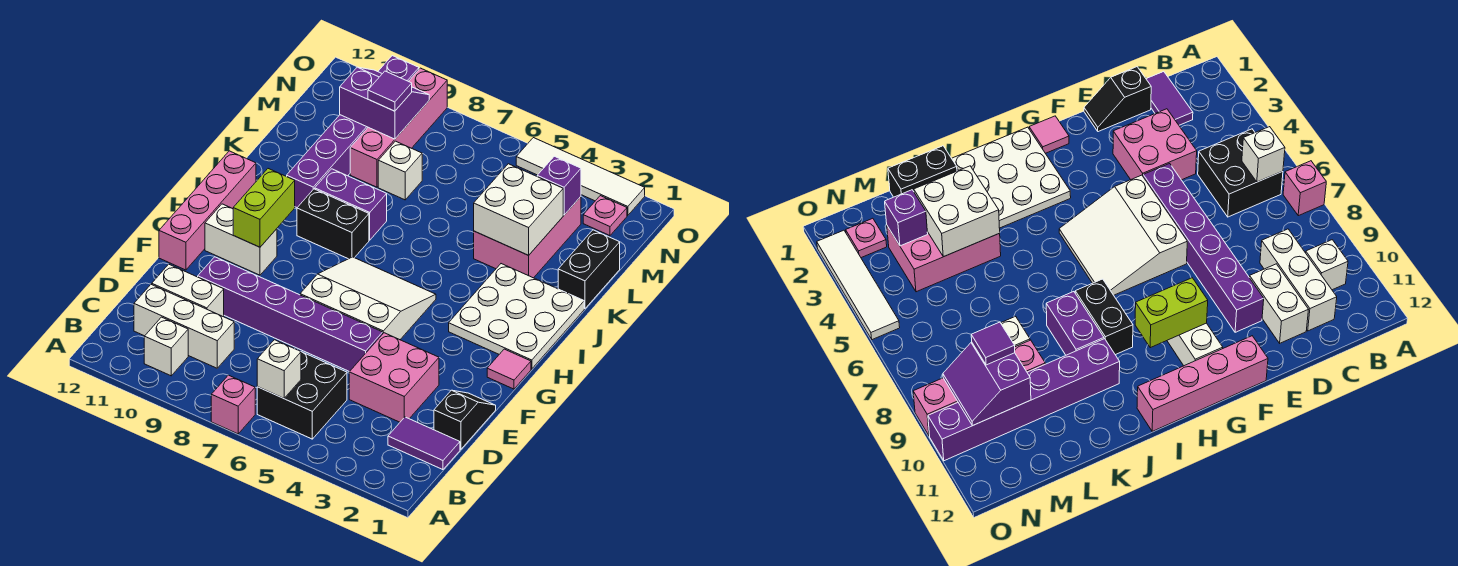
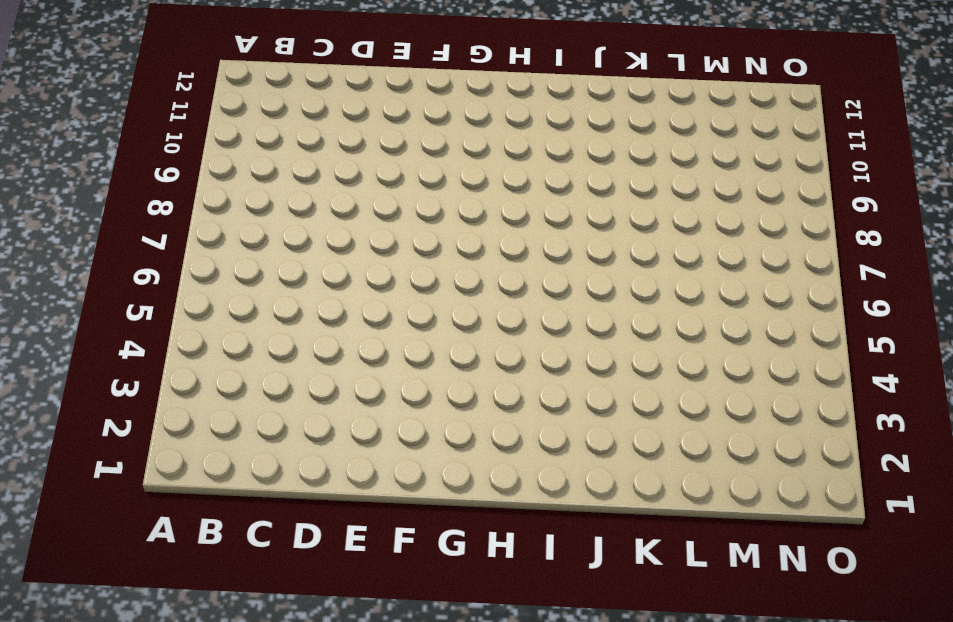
none -> pink 1x1 brick [211,375,255,434]
none -> black 2x2 brick [257,352,347,439]
none -> white 1x1 brick [144,317,188,376]

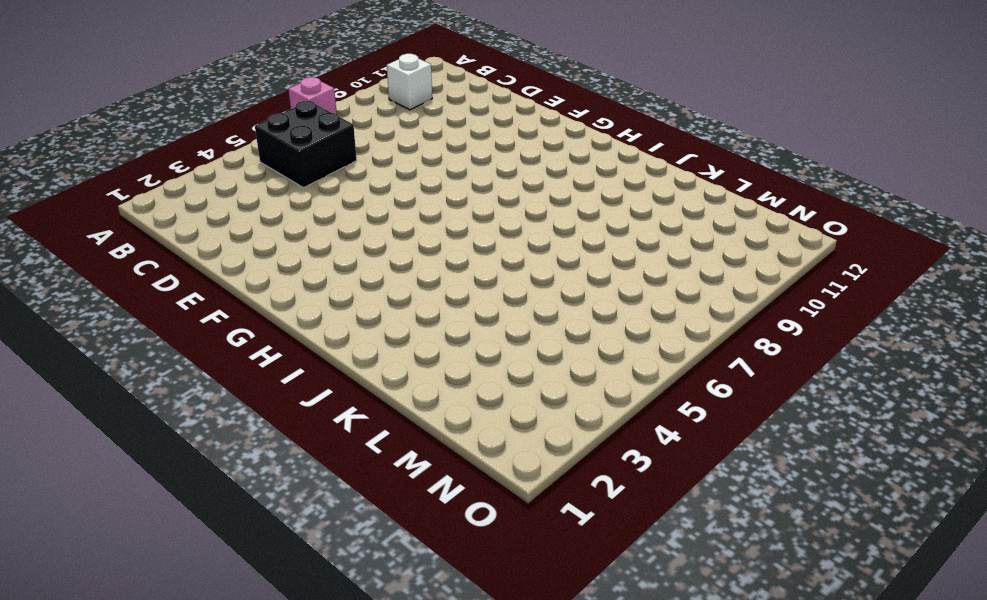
none -> purple 1x2 tile [388,417,460,470]
none -> white 1x3 brick [134,284,234,368]
none -> black 1x2 slope [434,390,496,450]

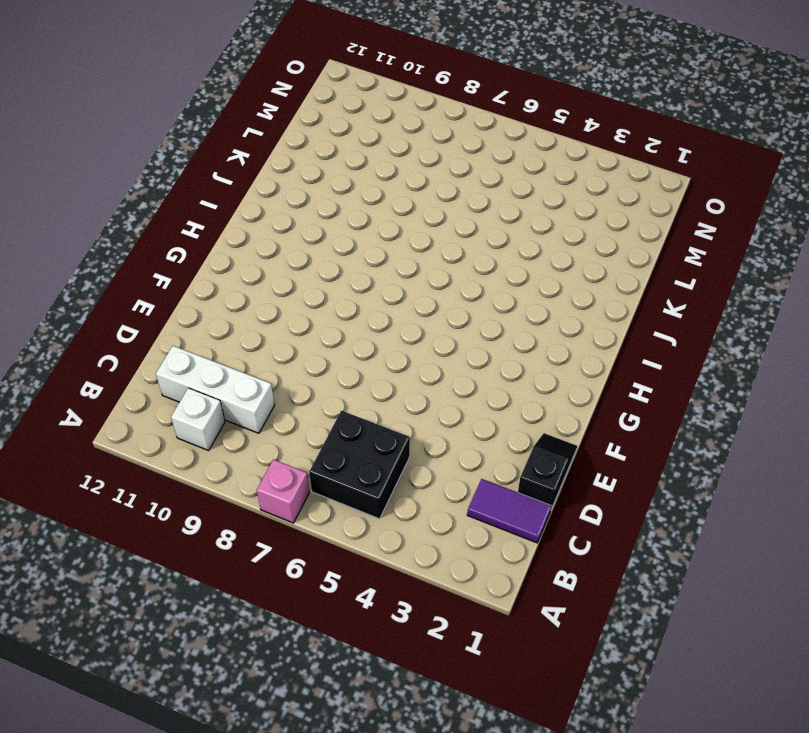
none -> pink 2x2 brick [349,333,439,422]
none -> white 1x2 brick [152,264,224,317]
none -> purple 1x6 brick [198,257,383,372]

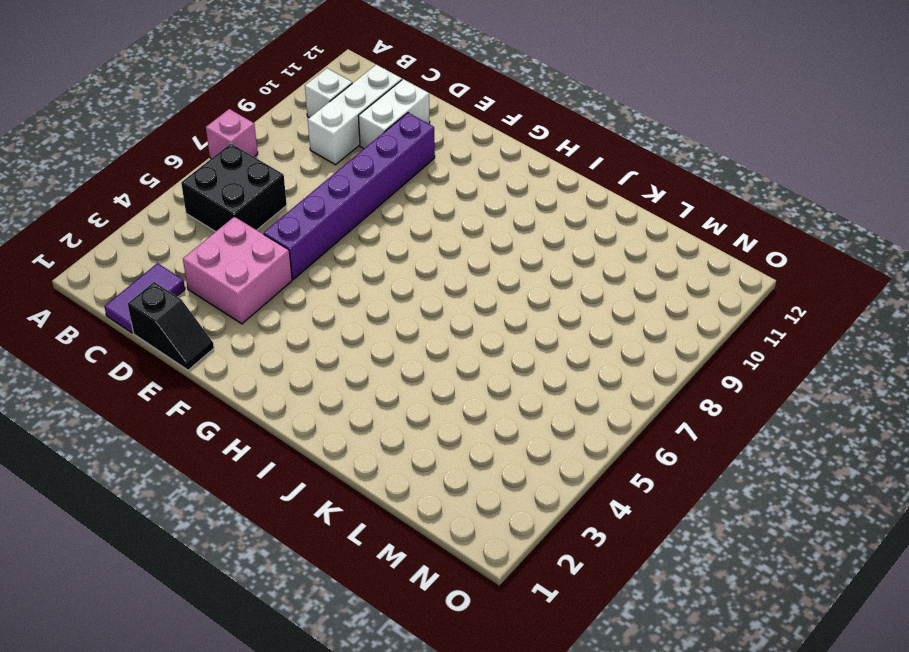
none -> white 3x3 slope [300,257,436,340]
none -> pink 1x4 brick [159,151,256,270]
none -> pink 1x1 tile [487,349,531,389]

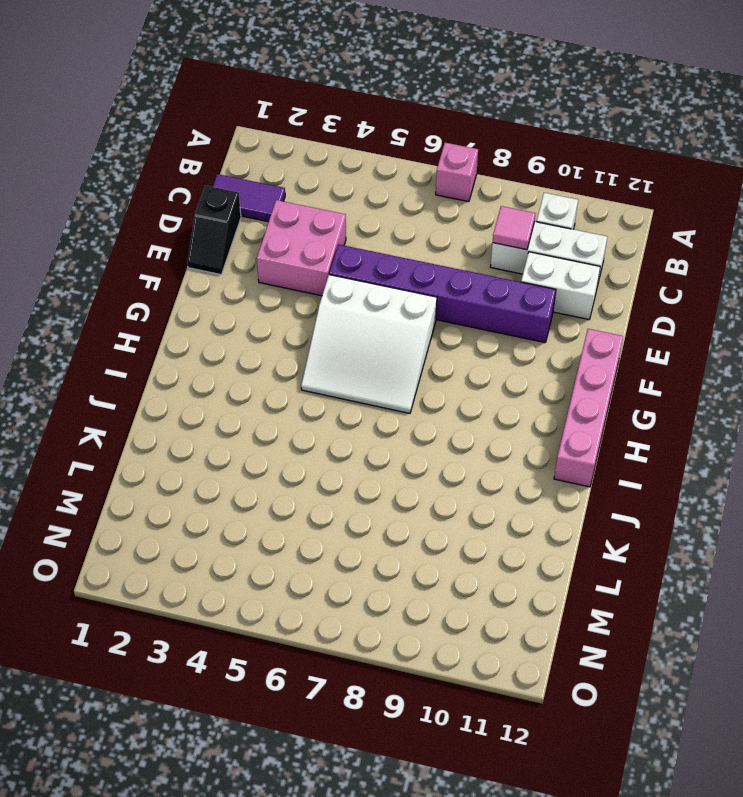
pink 1x1 tile [493,206,535,250] -> pink 1x1 tile moved to [487,349,531,389]
none -> black 2x2 brick [257,352,347,439]
none -> white 1x2 brick [205,204,277,275]
none -> white 3x3 plate [449,264,584,369]

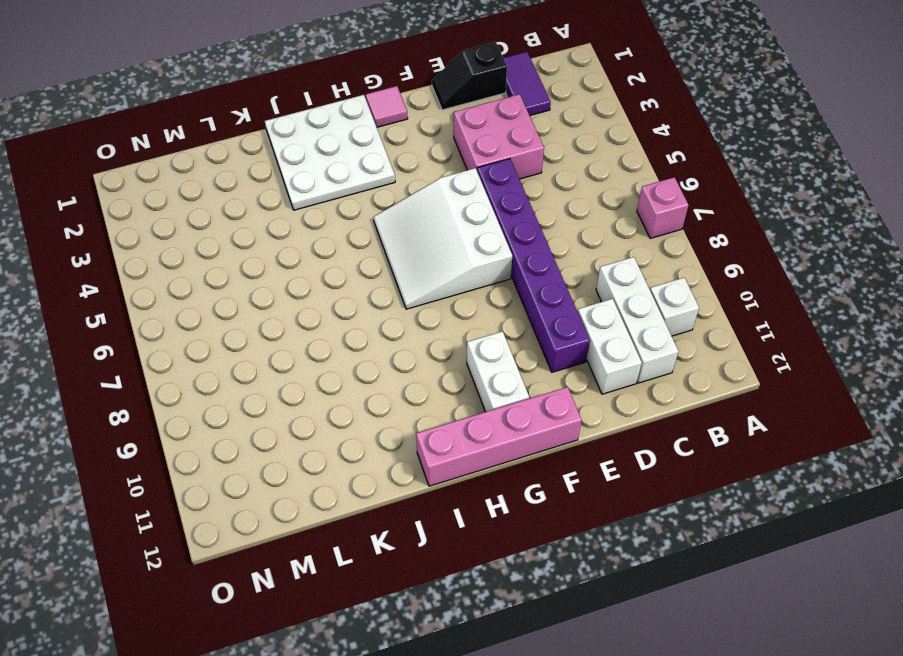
none -> black 2x2 brick [257,352,347,439]
none -> black 1x2 brick [297,189,369,259]
none -> purple 1x2 brick [315,169,387,240]

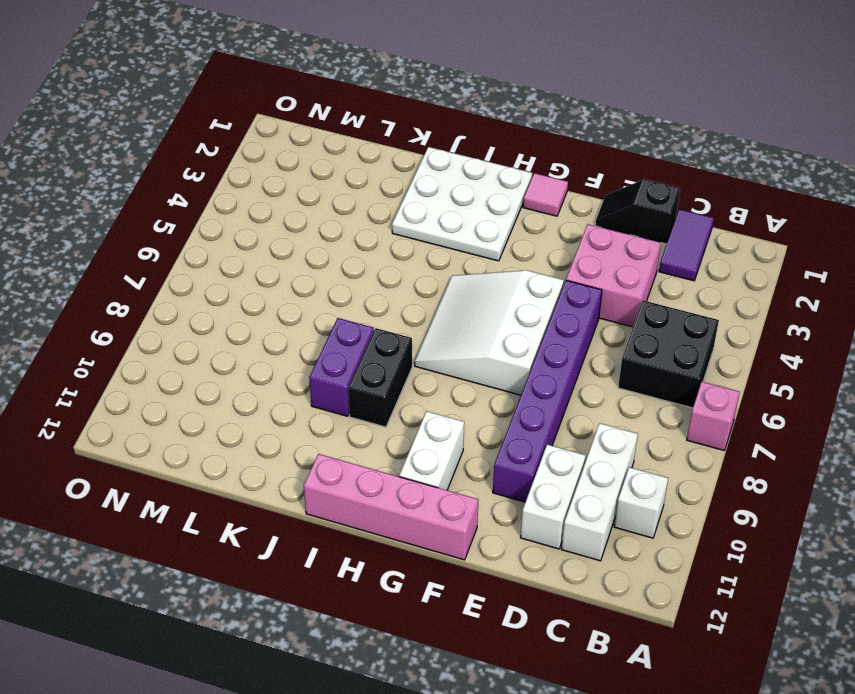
none -> purple 1x6 brick [287,56,419,207]
none -> black 1x2 brick [558,230,620,309]
none -> pink 2x3 brick [474,197,581,278]

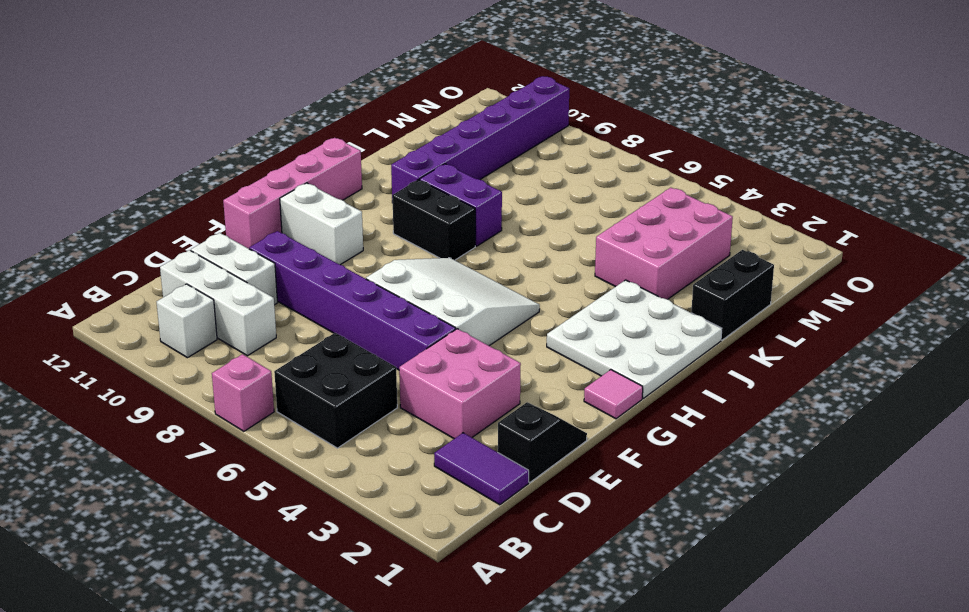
none -> white 1x1 brick [378,141,422,200]
none -> pink 1x4 brick [350,68,447,187]
none -> pink 1x1 plate [583,196,627,236]

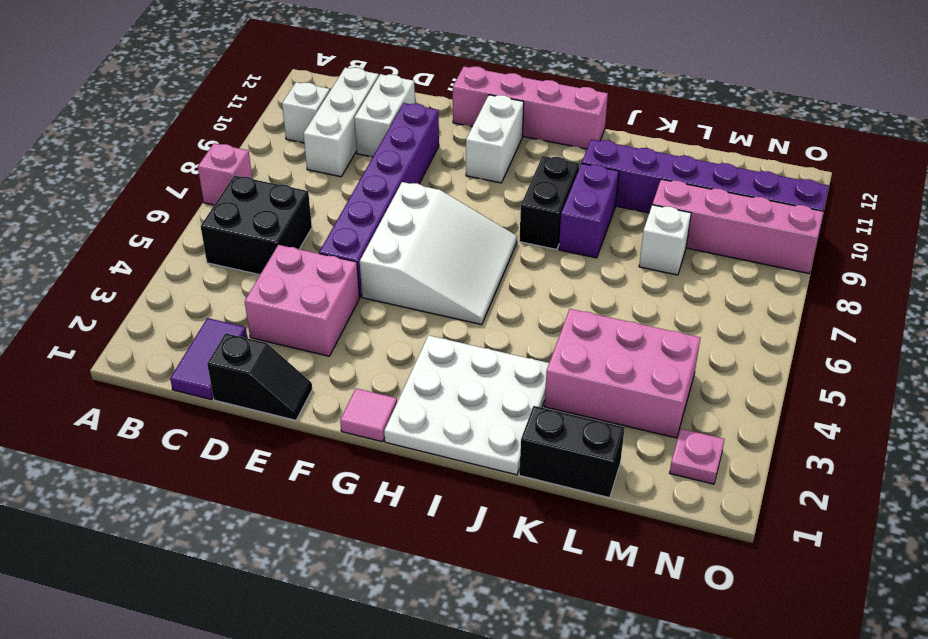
none -> white 1x4 tile [516,138,645,215]
none -> white 1x1 brick [257,340,301,398]
none -> lime 1x2 brick [233,169,295,247]

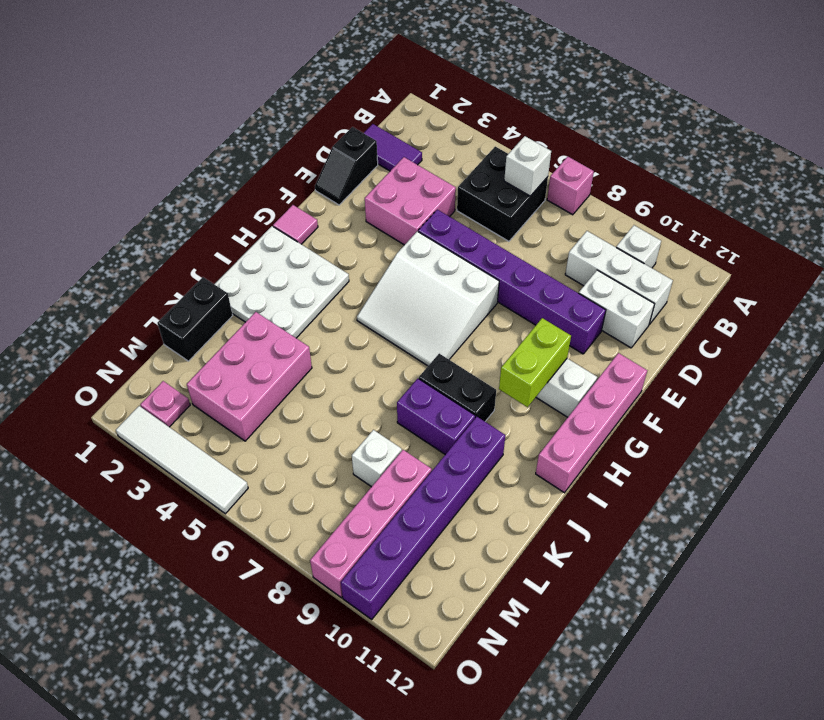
none -> white 2x2 brick [474,164,563,255]
none -> purple 1x1 brick [537,156,581,215]
none -> purple 2x2 slope [340,67,429,139]

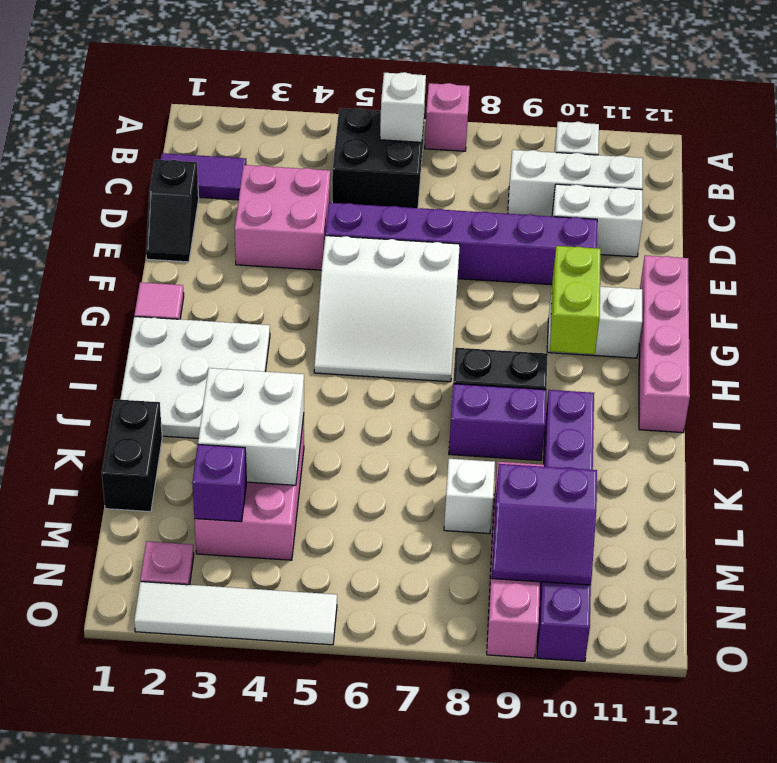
none -> purple 1x1 tile [368,71,412,111]

